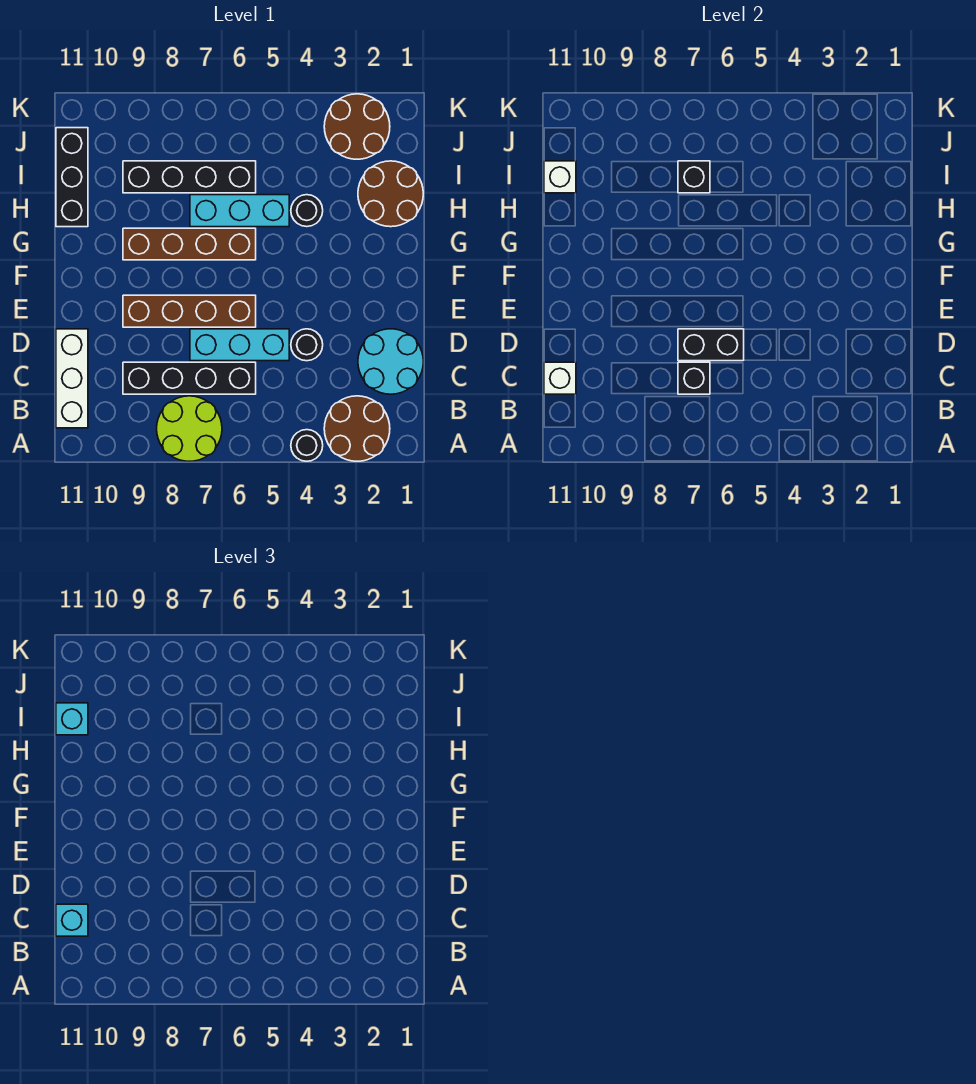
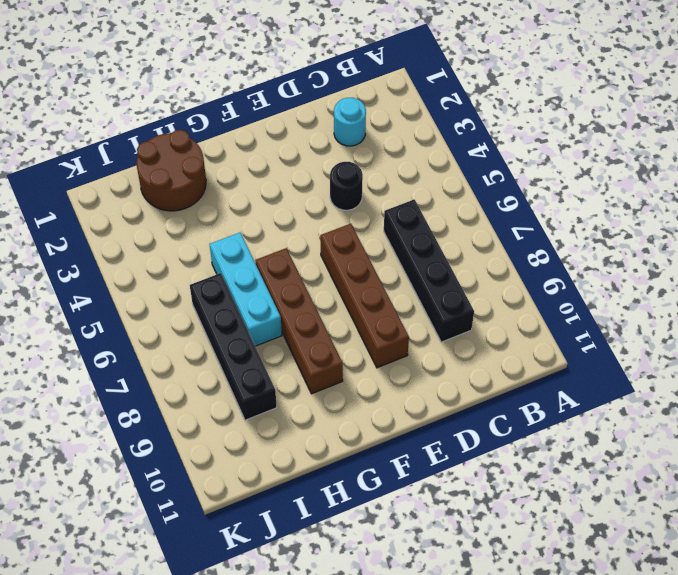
cyan 1x1 round brick [334,98,366,146] -> cyan 2x2 round brick [358,329,423,394]
none -> brown 2x2 round brick [324,396,390,461]
none -> black 1x1 round brick [291,430,323,461]
none -> lime 2x2 round brick [157,396,222,461]

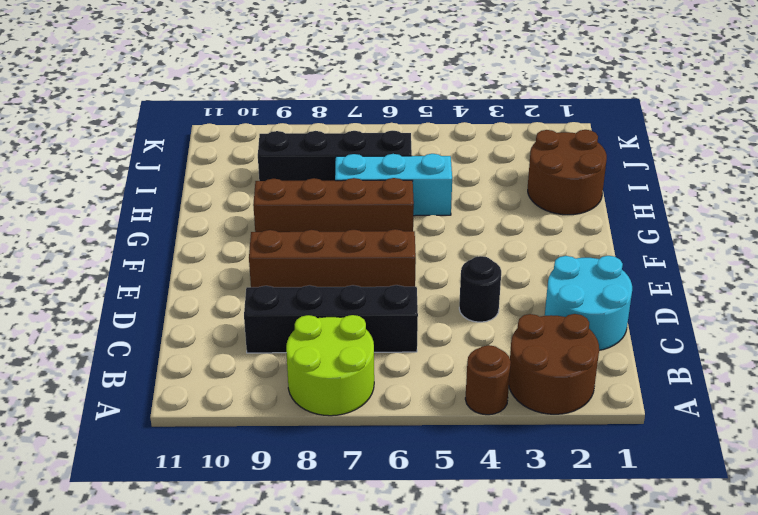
brown 1x1 round brick [465,345,511,415] -> black 1x1 round brick [291,430,323,461]
none -> white 1x3 brick [56,329,88,428]
none -> cyan 1x3 brick [190,329,289,361]
none -> black 1x1 round brick [291,195,323,227]

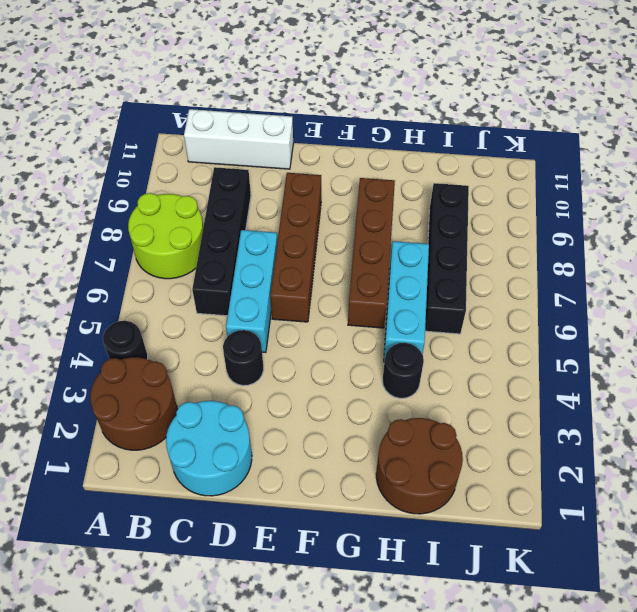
none -> black 1x3 brick [56,128,88,227]
none -> brown 2x2 round brick [324,94,390,159]
none -> black 1x1 brick [678,362,710,394]

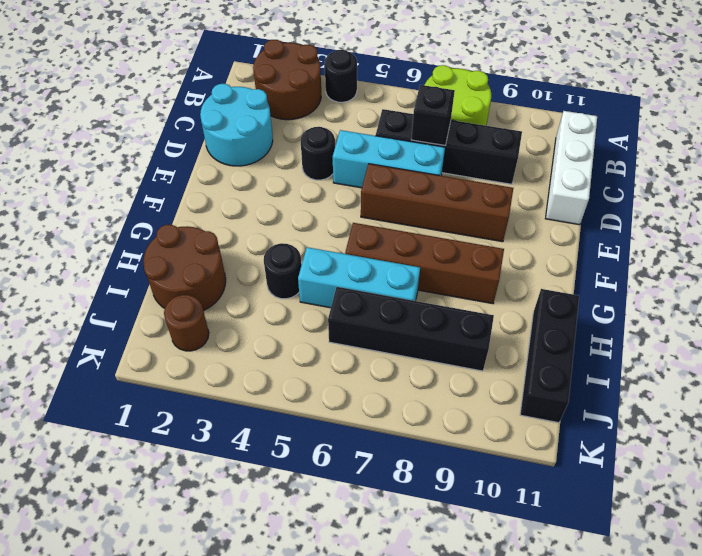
brown 1x1 round brick [164,295,209,351] -> brown 2x2 round brick [324,94,390,159]
none -> white 1x1 brick [544,362,576,394]
none -> black 1x2 brick [678,329,744,361]
none -> black 1x1 brick [678,161,710,193]

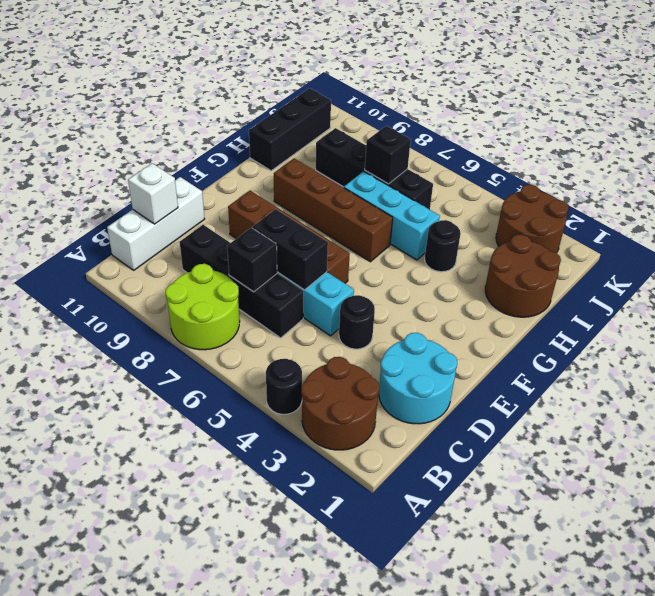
none -> white 1x1 brick [544,161,576,193]
none -> cyan 1x1 brick [56,904,88,936]
none -> cyan 1x1 brick [56,703,88,735]

